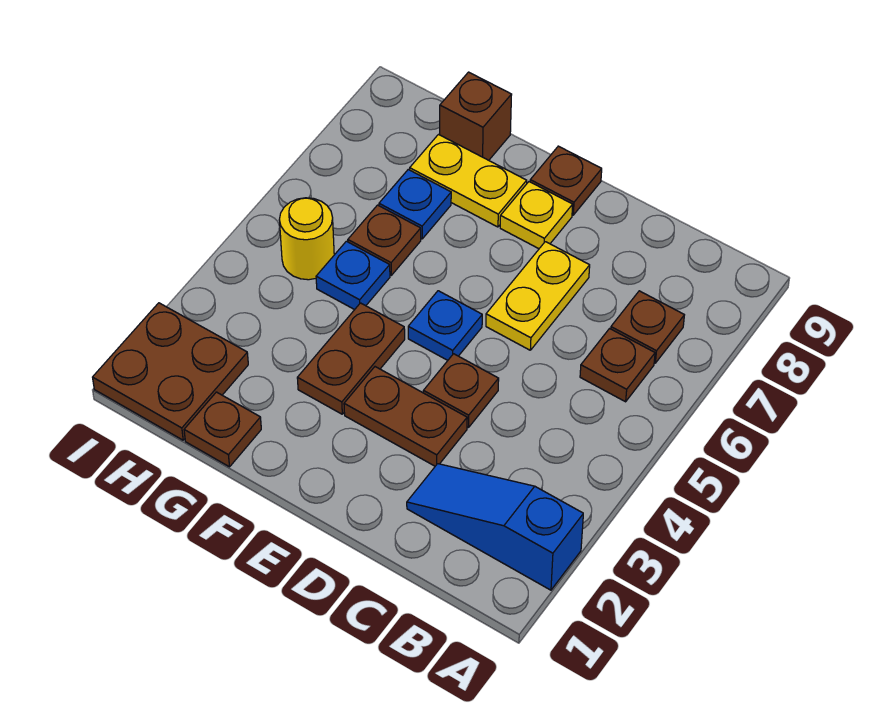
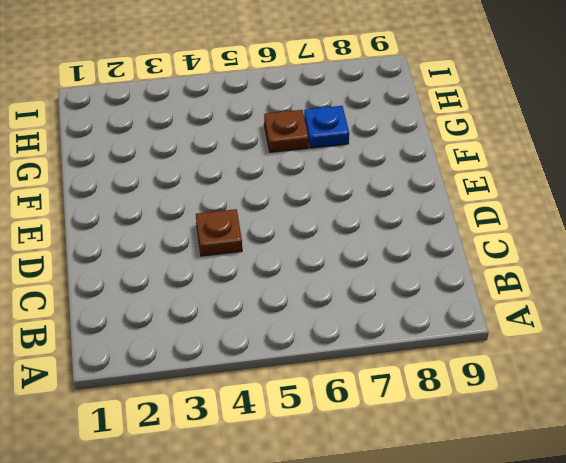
none -> blue 1x3 slope [407,464,583,590]
none -> brown 1x1 plate [580,329,655,402]
none -> brown 1x1 plate [611,291,684,363]

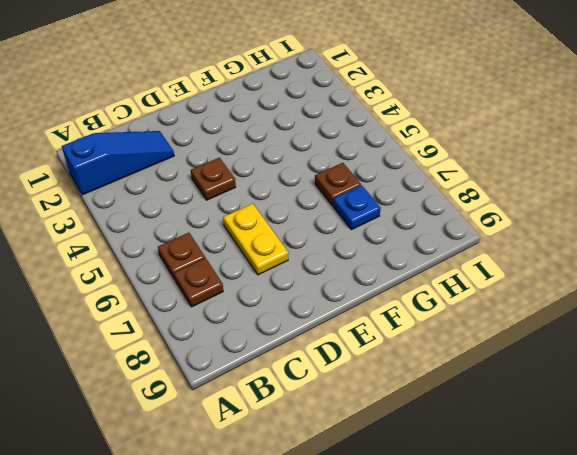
none -> brown 1x2 plate [344,367,467,466]
none -> blue 1x1 plate [408,291,482,360]
none -> yellow 1x1 plate [500,182,573,249]

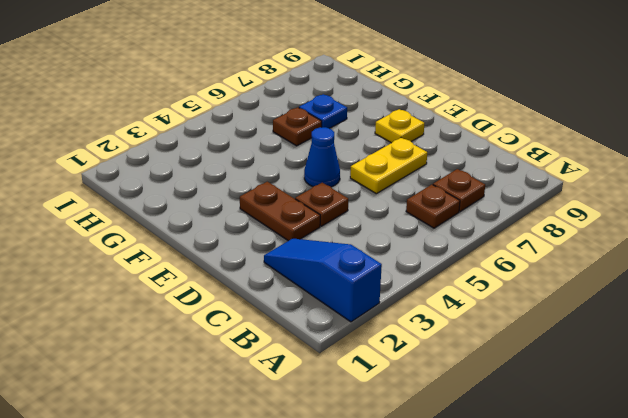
blue 1x1 cone [304,127,340,187] -> blue 1x1 plate [408,291,482,360]
none -> brown 1x1 plate [530,146,602,215]
none -> brown 1x2 plate [297,303,405,414]
none -> yellow 1x2 plate [410,135,527,227]

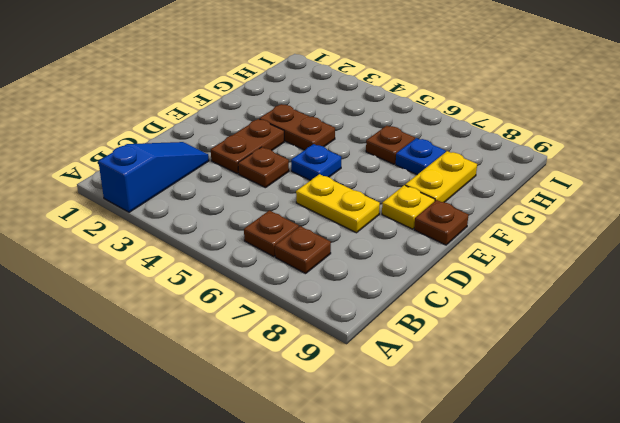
none -> brown 1x1 plate [184,392,261,467]
none -> blue 1x1 plate [316,241,390,310]
none -> brown 1x1 brick [440,72,512,160]

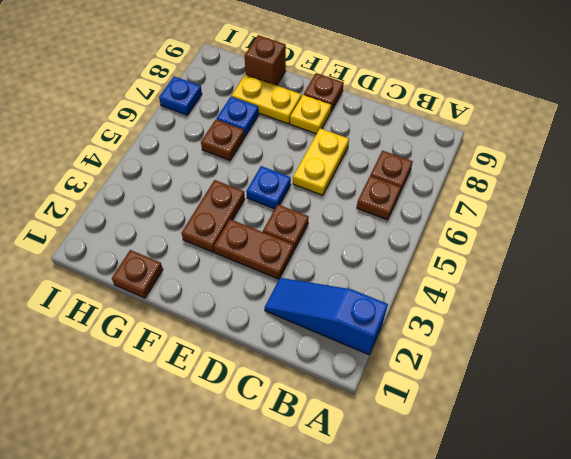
blue 1x1 plate [159,76,202,115] -> blue 1x1 plate moved to [316,241,390,310]
none -> brown 2x2 plate [93,303,248,440]
none -> yellow 1x1 round brick [279,198,334,280]

